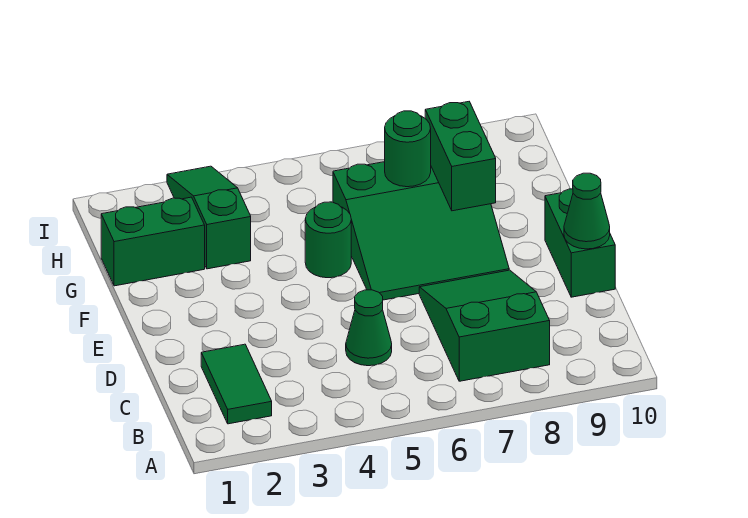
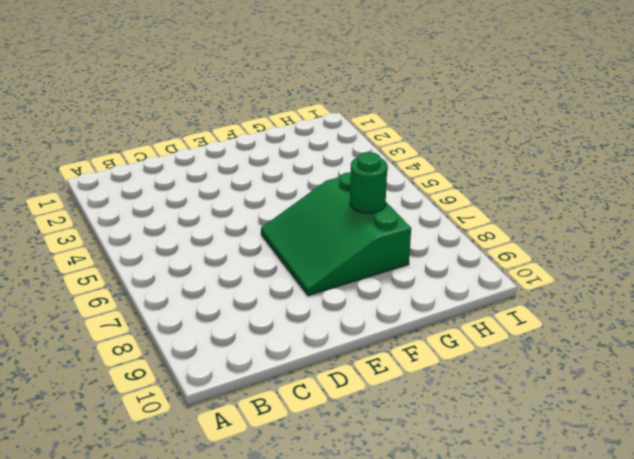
none -> green 1x2 tile [201,344,272,424]
none -> green 2x3 slope [419,270,550,381]

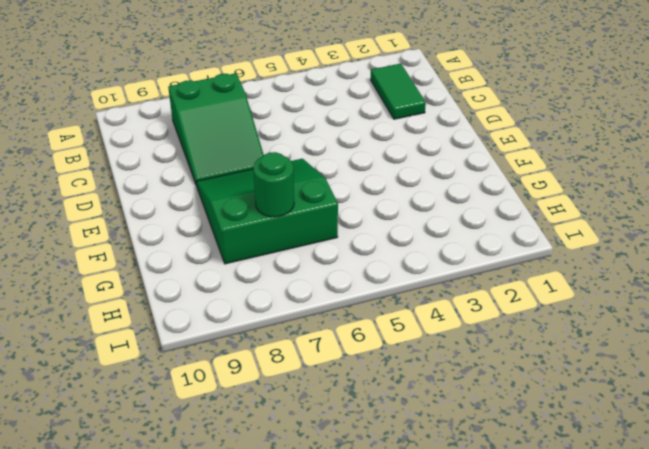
none -> green 1x1 cone [346,290,392,366]
none -> green 1x2 brick [545,189,615,297]

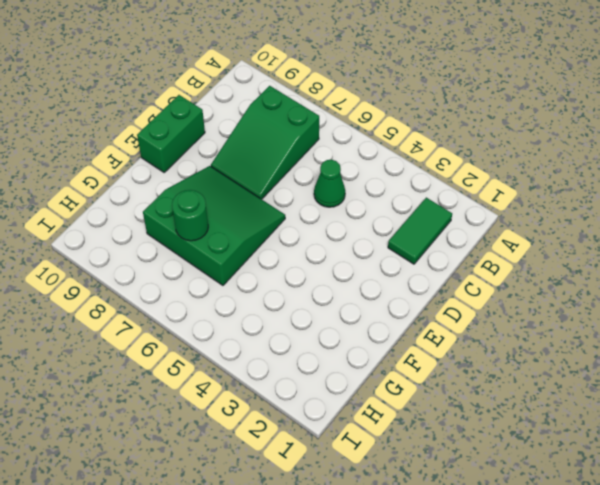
none -> green 1x1 round brick [305,202,351,278]
none -> green 1x2 brick [101,197,205,286]

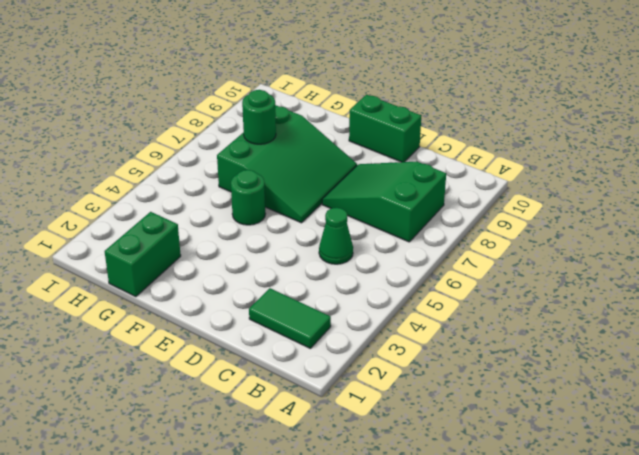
none -> green 1x3 slope [167,166,251,269]
none -> green 1x1 cone [564,173,610,249]

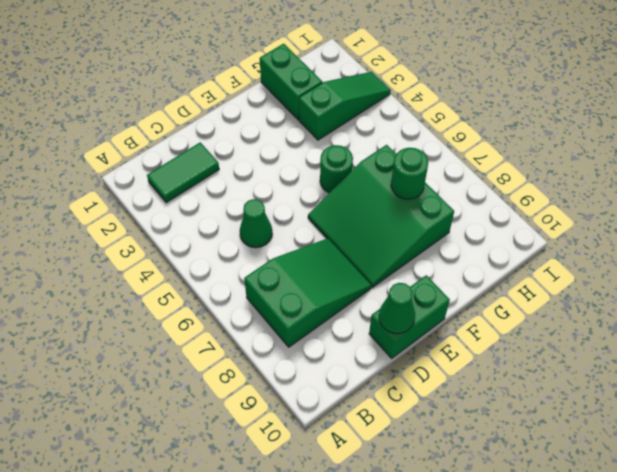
none -> green 1x2 brick [425,102,496,211]

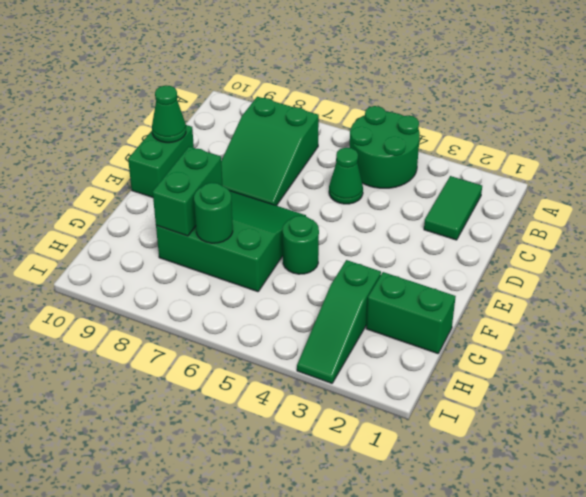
green 2x2 round brick [350,106,420,188] -> none

